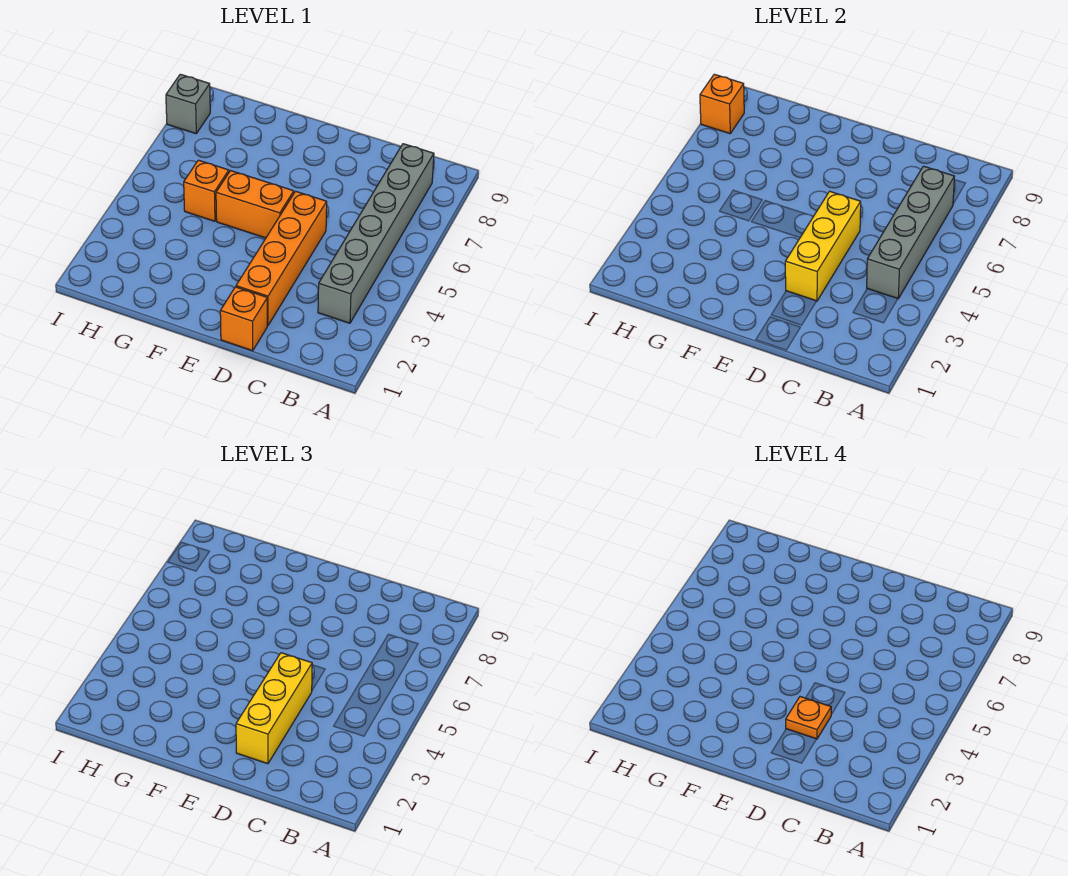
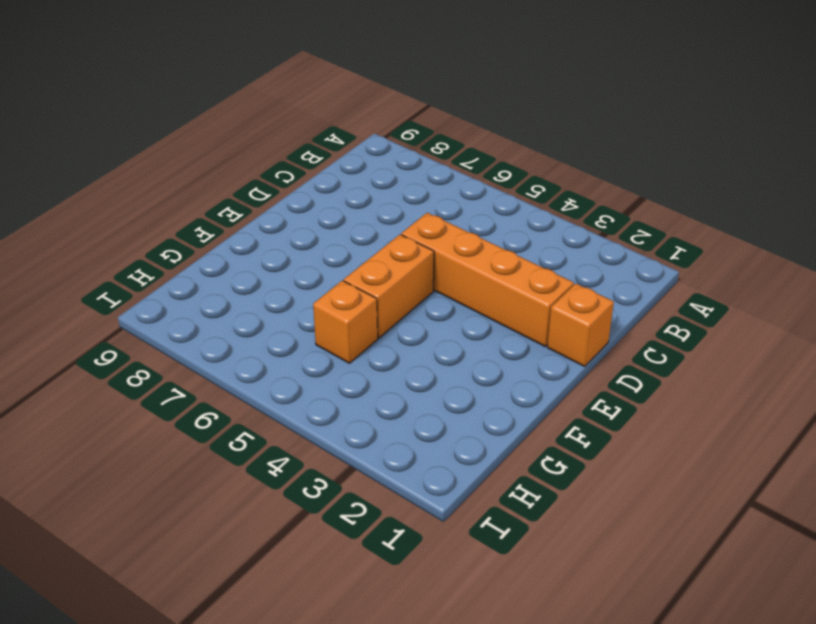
none -> grey 1x6 brick [318,144,434,323]
none -> grey 1x1 brick [166,74,210,134]

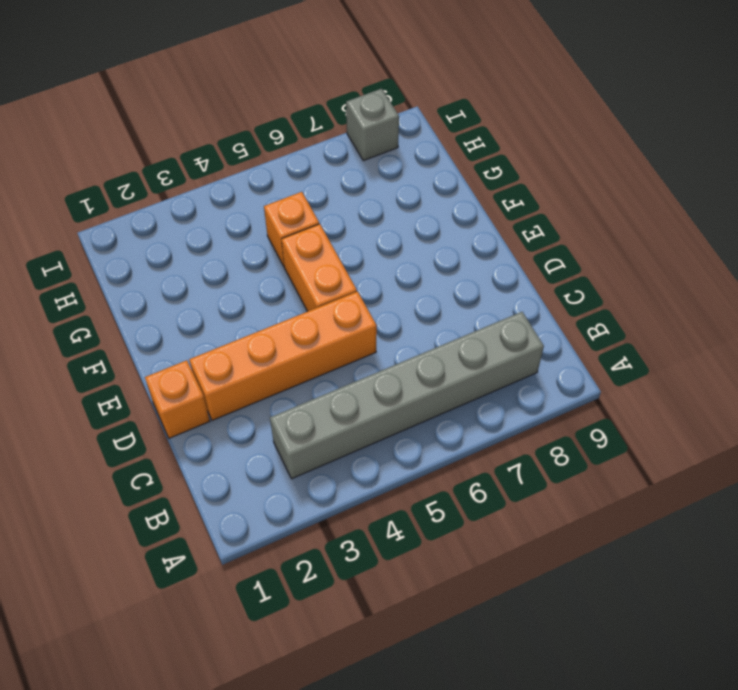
none -> grey 1x4 brick [867,166,954,299]
none -> yellow 1x3 brick [785,191,861,301]

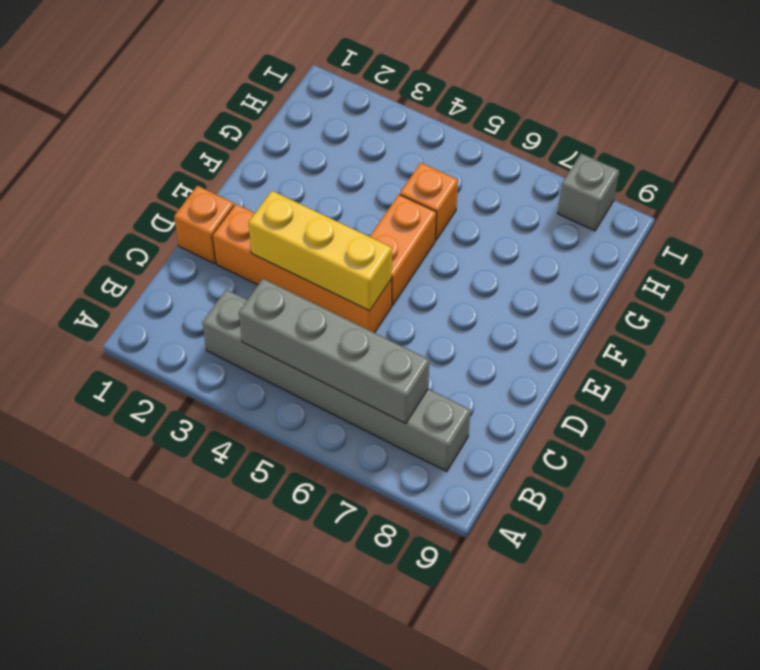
none -> orange 1x1 brick [700,74,744,134]
none -> yellow 1x3 brick [236,653,312,764]

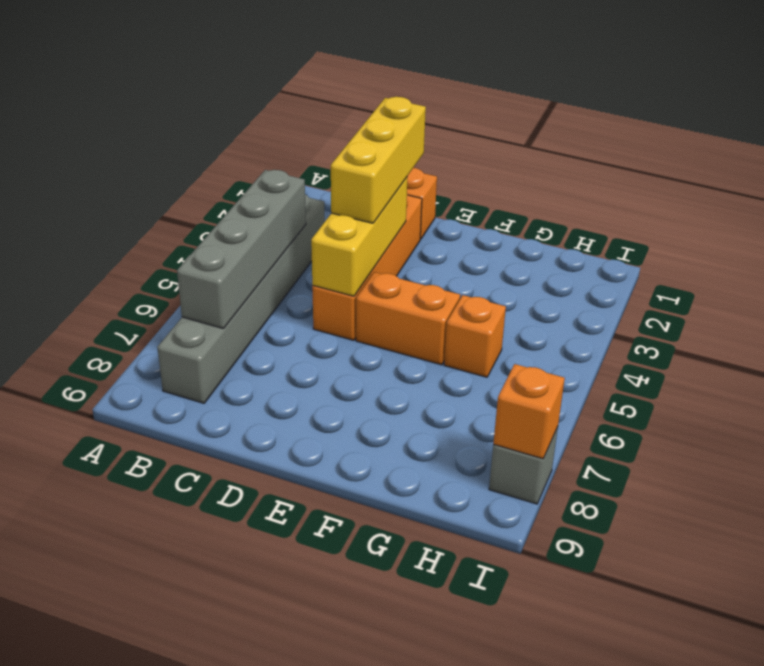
none -> orange 1x1 plate [786,697,831,739]

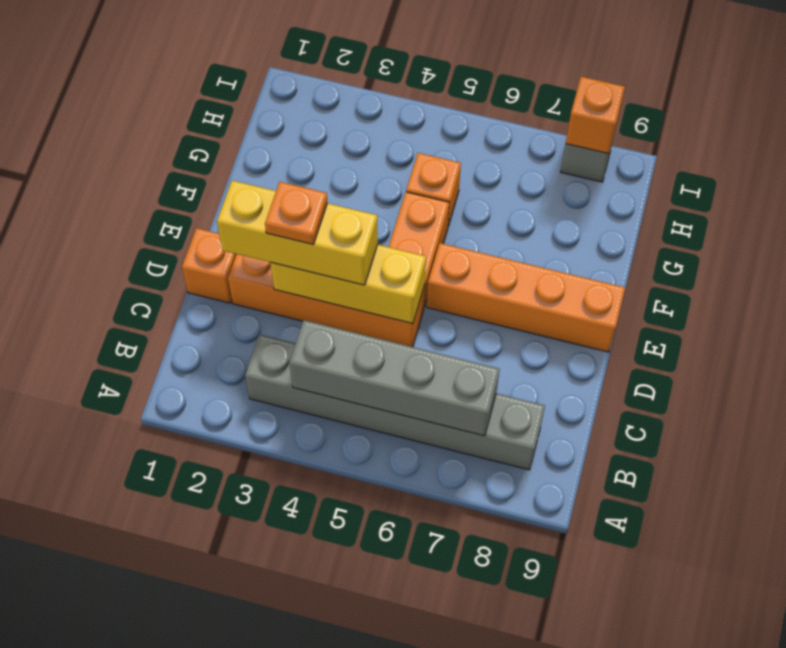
orange 1x4 brick [427,243,625,352] -> none

